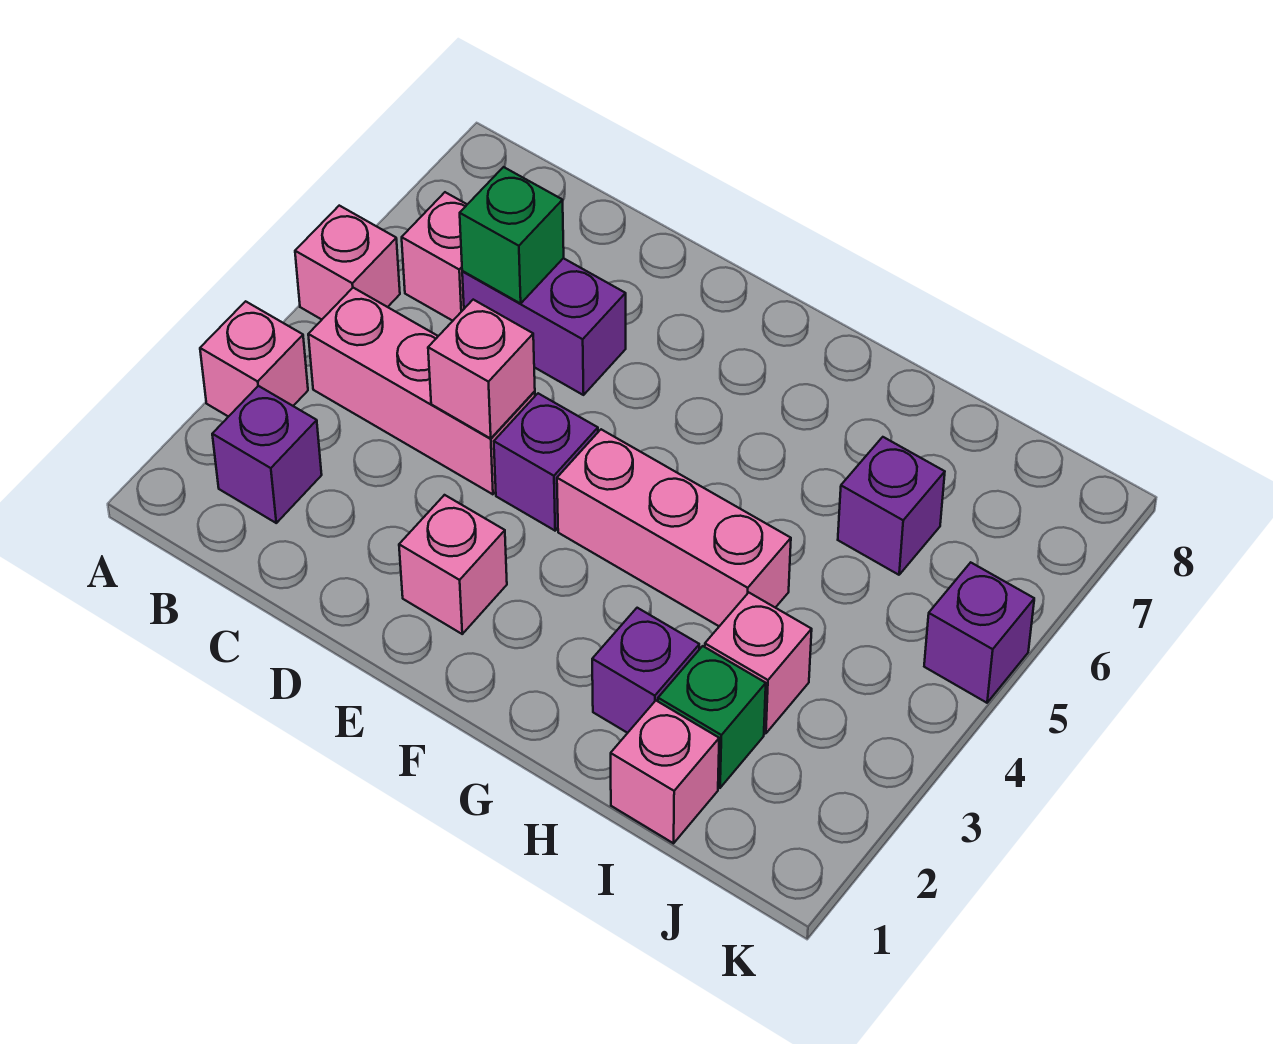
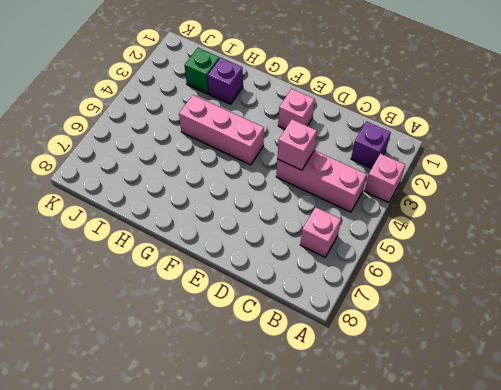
none -> pink 1x1 brick [295,206,400,319]
none -> purple 1x2 brick [462,258,626,395]
none -> purple 1x1 brick [494,393,598,531]

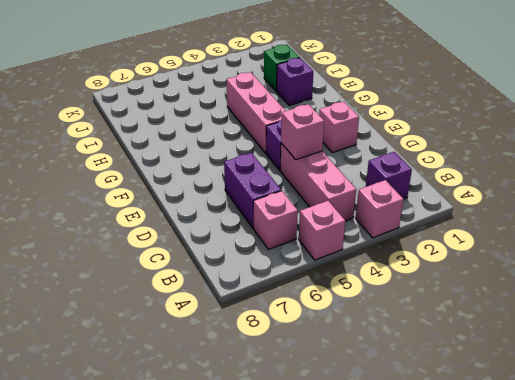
none -> pink 1x1 brick [611,701,719,843]
none -> pink 1x1 brick [705,593,812,733]
none -> purple 1x1 brick [838,437,945,575]

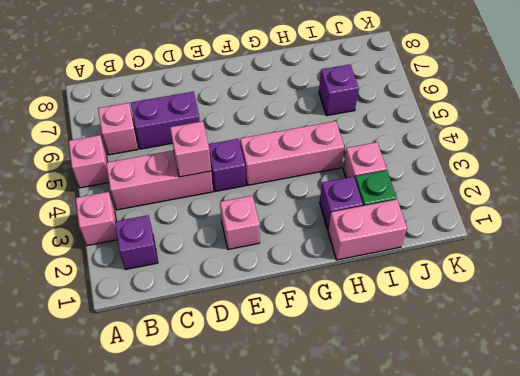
pink 1x2 brick [328,199,407,260] -> pink 1x1 brick [611,701,719,843]
none -> purple 1x1 brick [924,563,1034,703]
none -> green 1x1 brick [460,167,564,304]

